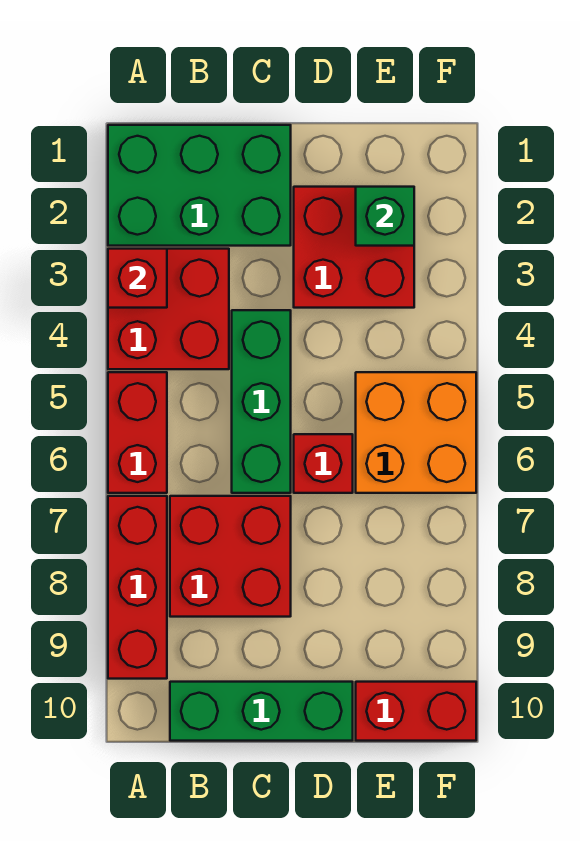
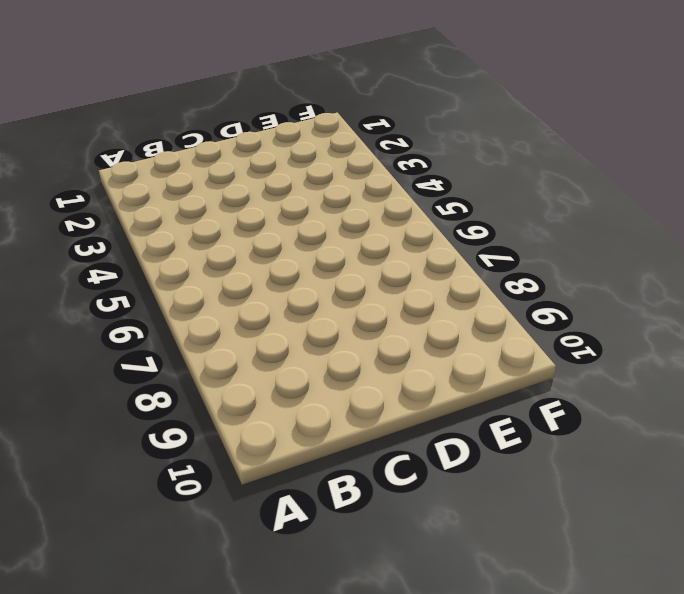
none -> green 2x3 brick [108,125,291,246]
none -> red 2x2 brick [108,249,229,369]
none -> red 1x2 brick [108,372,167,493]

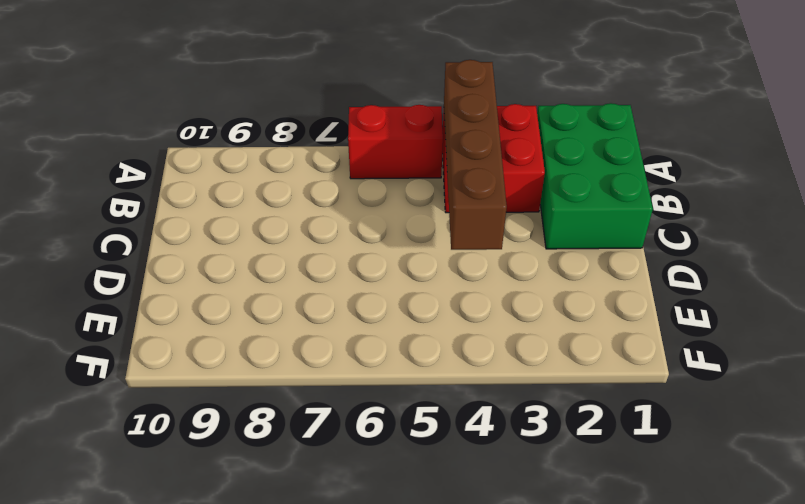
brown 1x4 brick [444,60,507,250] -> none
none -> red 1x3 brick [108,496,167,679]
none -> red 2x2 brick [170,496,291,617]
none -> green 1x3 brick [170,682,353,741]

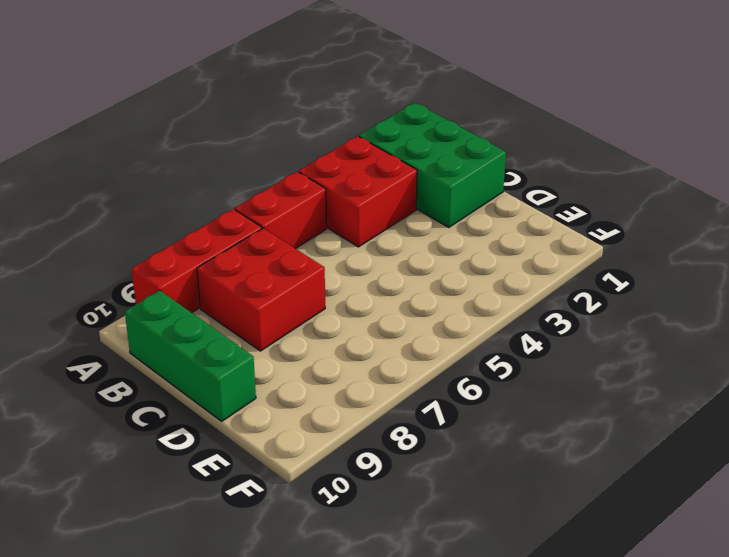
none -> green 1x3 brick [232,310,291,493]
none -> red 2x2 brick [294,187,414,308]
none -> red 1x1 brick [294,434,353,493]

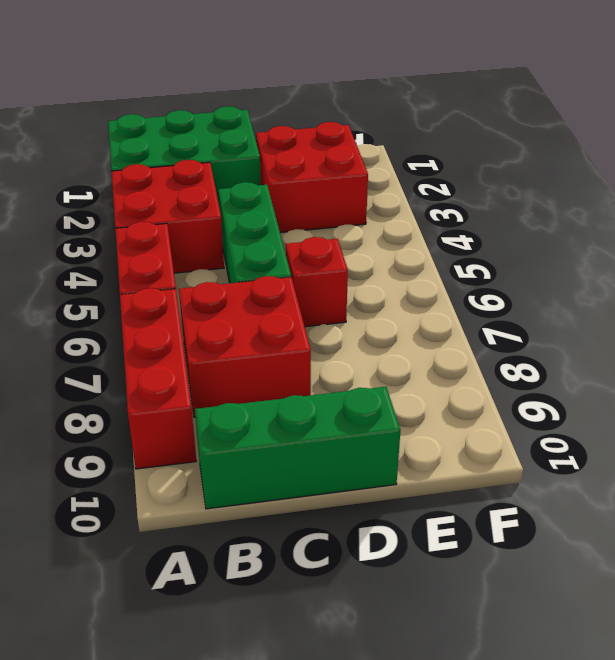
none -> orange 2x2 brick [356,372,476,493]
none -> red 1x2 brick [356,682,476,741]
none -> red 1x1 brick [108,249,167,308]

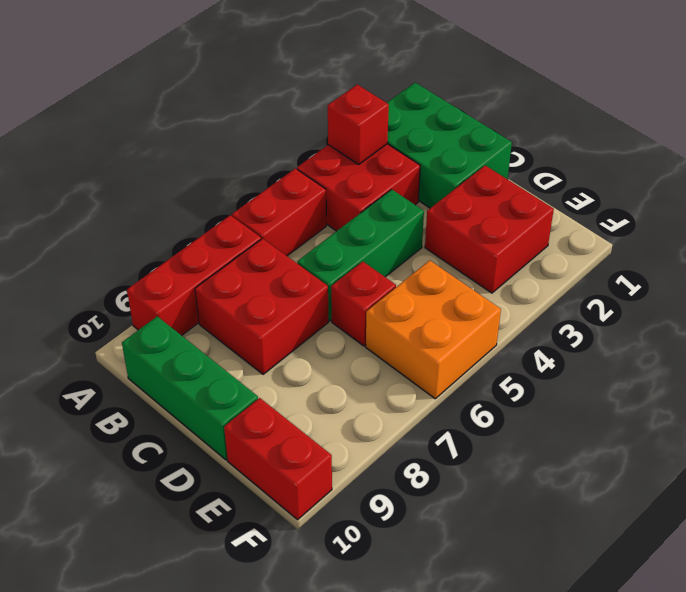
none -> green 1x1 brick [356,187,414,246]

